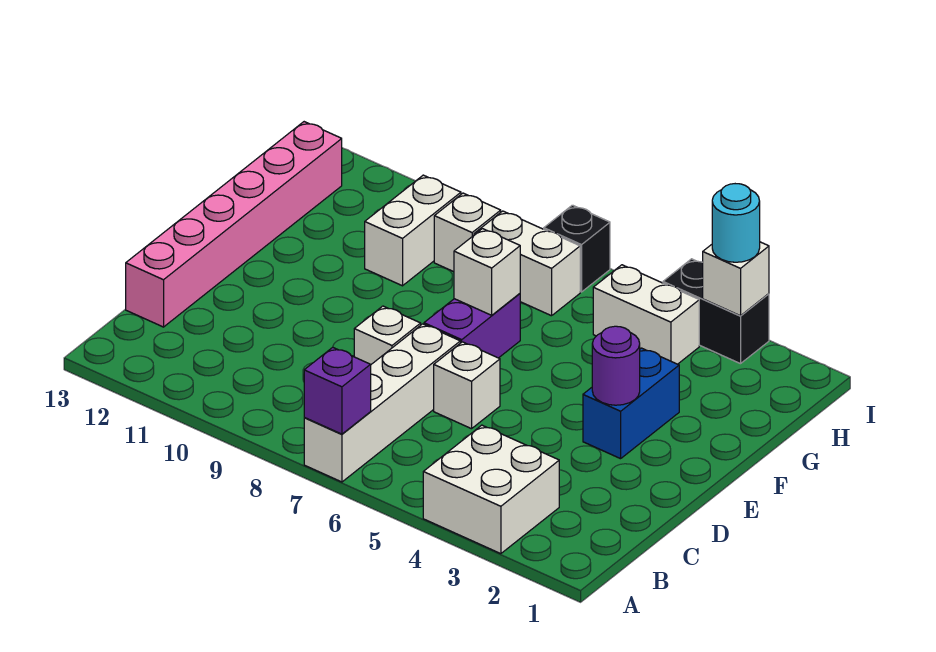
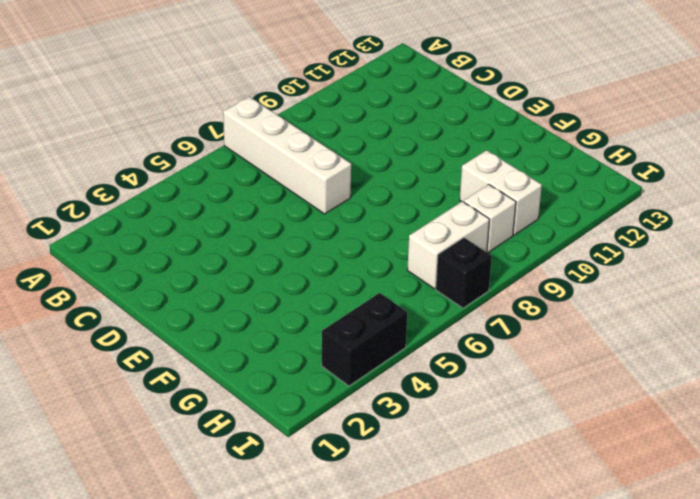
none -> white 2x2 brick [423,425,559,554]
none -> pink 1x6 brick [126,122,342,327]
none -> white 1x1 brick [434,342,500,429]

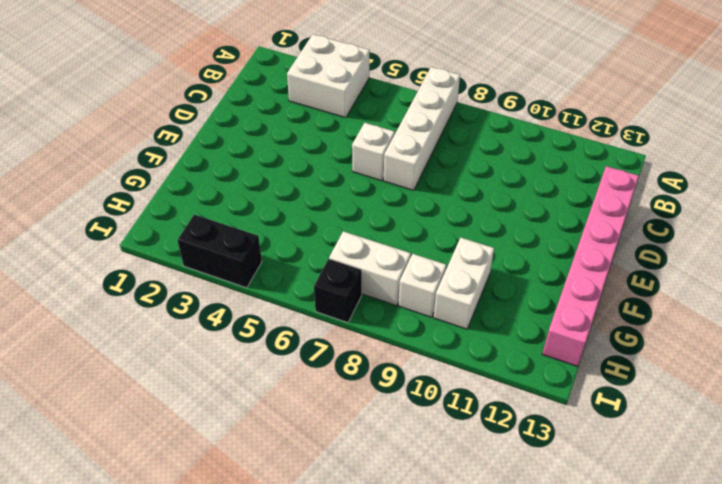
none -> white 1x1 brick [354,306,421,365]
none -> blue 1x2 brick [583,348,679,459]
none -> purple 1x2 brick [424,294,520,358]

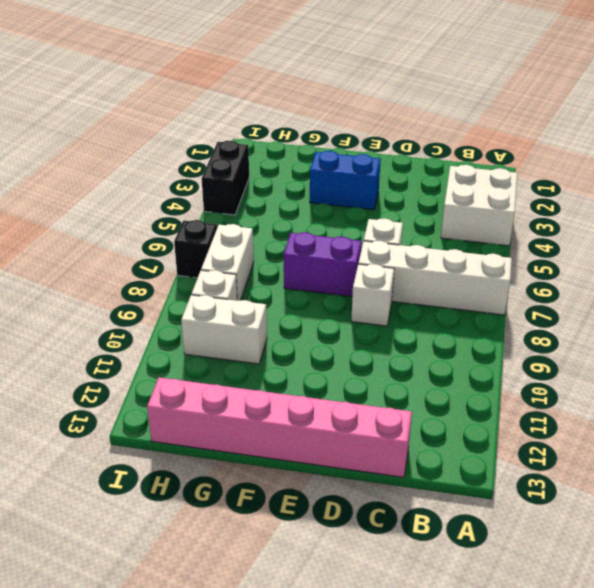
none -> white 1x2 brick [593,265,699,364]
none -> purple 1x1 brick [304,347,371,434]
none -> purple 1x1 round brick [592,326,640,405]

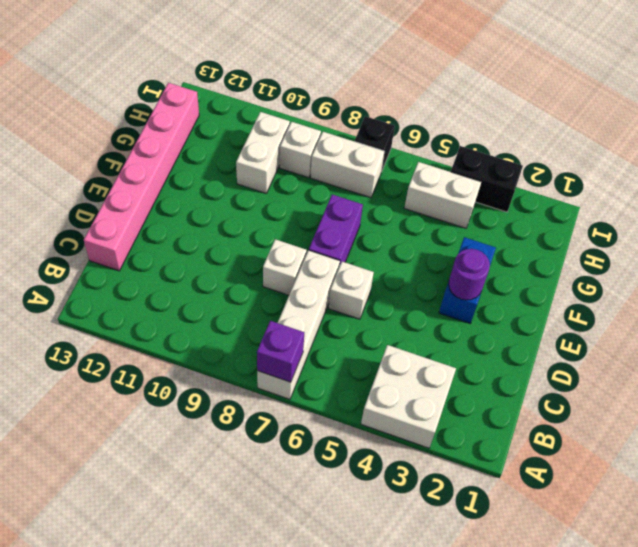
none -> white 1x1 brick [454,229,520,315]
none -> white 1x1 brick [703,242,769,316]
none -> cyan 1x1 round brick [712,184,760,262]

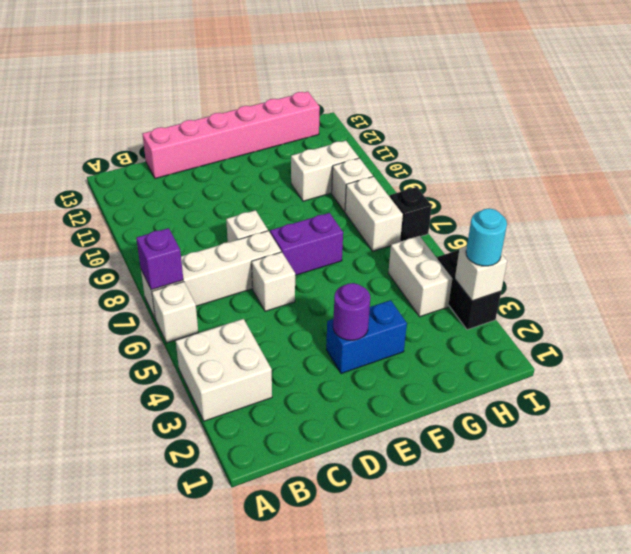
white 1x1 brick [152,282,198,343] -> white 1x1 brick moved to [454,229,520,315]

